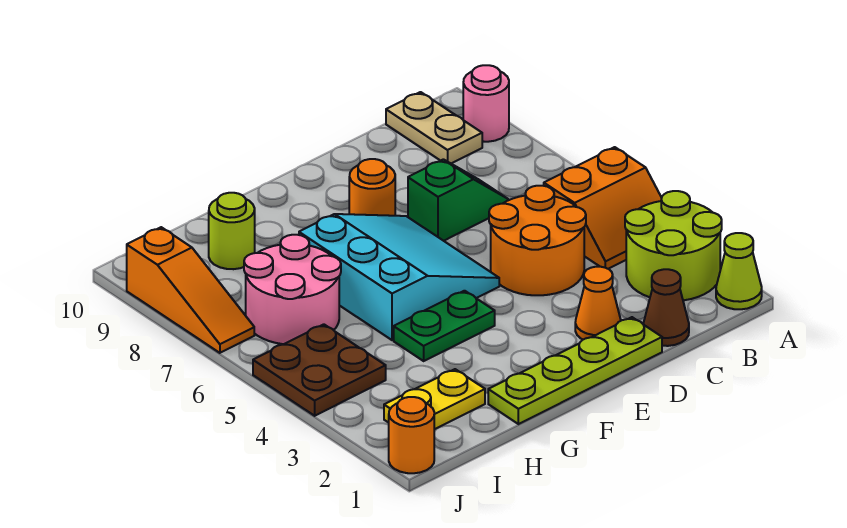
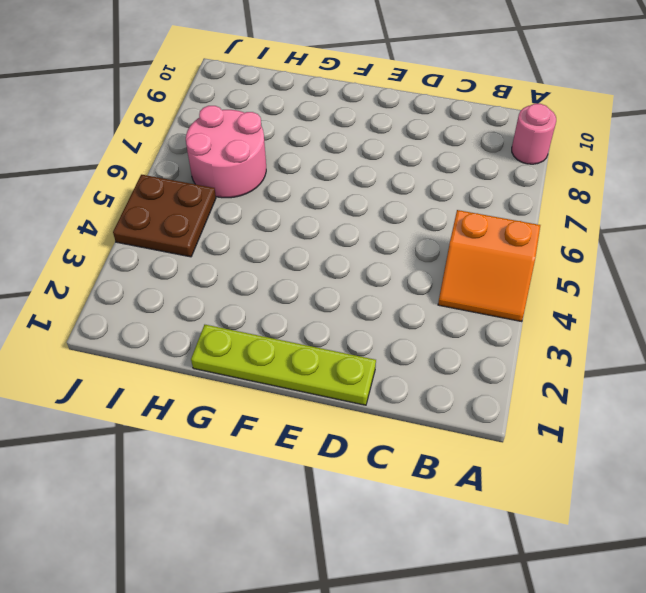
none -> lime 1x1 cone [716,233,762,309]
none -> lime 2x2 round brick [625,191,722,300]
none -> tan 1x2 plate [386,92,482,163]

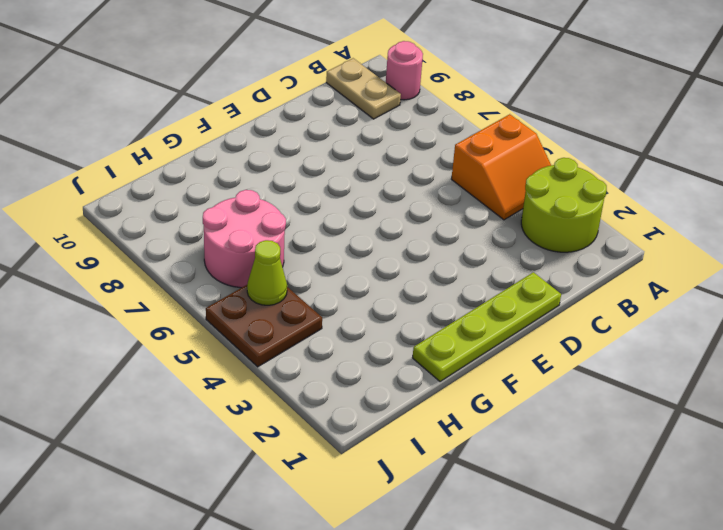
lime 1x1 cone [247,240,287,305] -> lime 1x1 cone moved to [716,233,762,309]
none -> brown 1x1 cone [643,269,689,346]
none -> orange 2x2 round brick [489,186,586,295]
none -> green 1x2 slope [408,159,509,241]

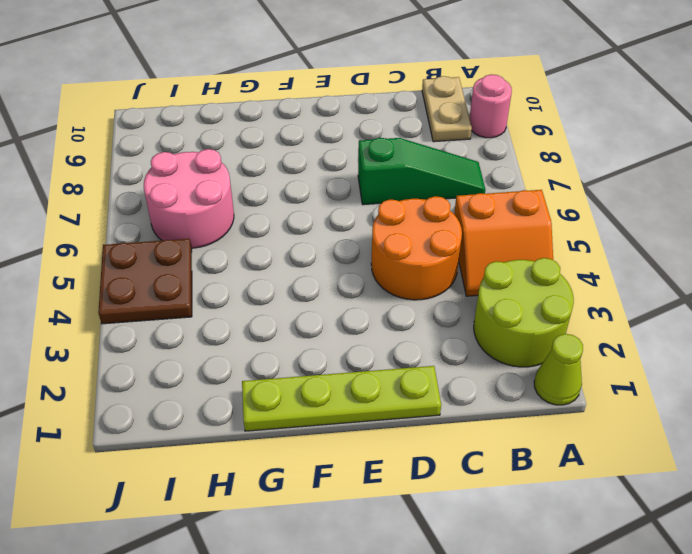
green 1x3 slope [358,138,485,205] -> green 1x2 slope [408,159,509,241]
none -> brown 1x1 cone [643,269,689,346]
none -> orange 1x1 cone [575,267,621,340]
none -> cyan 3x3 slope [299,214,499,340]

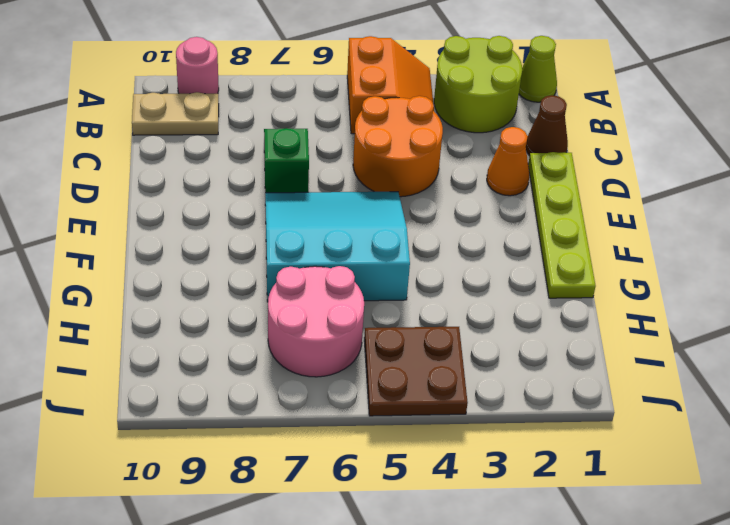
none -> orange 1x1 round brick [349,159,395,216]
none -> green 1x2 plate [394,291,495,361]
none -> yellow 1x2 plate [384,369,485,429]

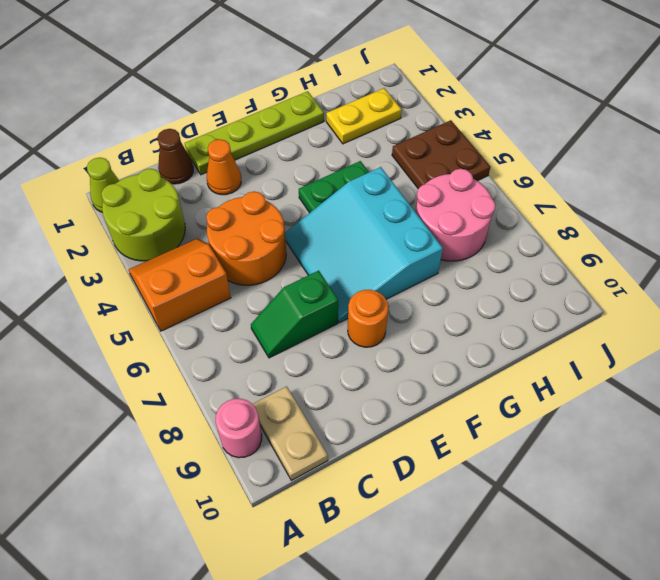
none -> lime 1x1 round brick [209,193,255,269]
none -> orange 1x1 round brick [389,397,434,473]
none -> orange 1x3 slope [127,227,254,353]

